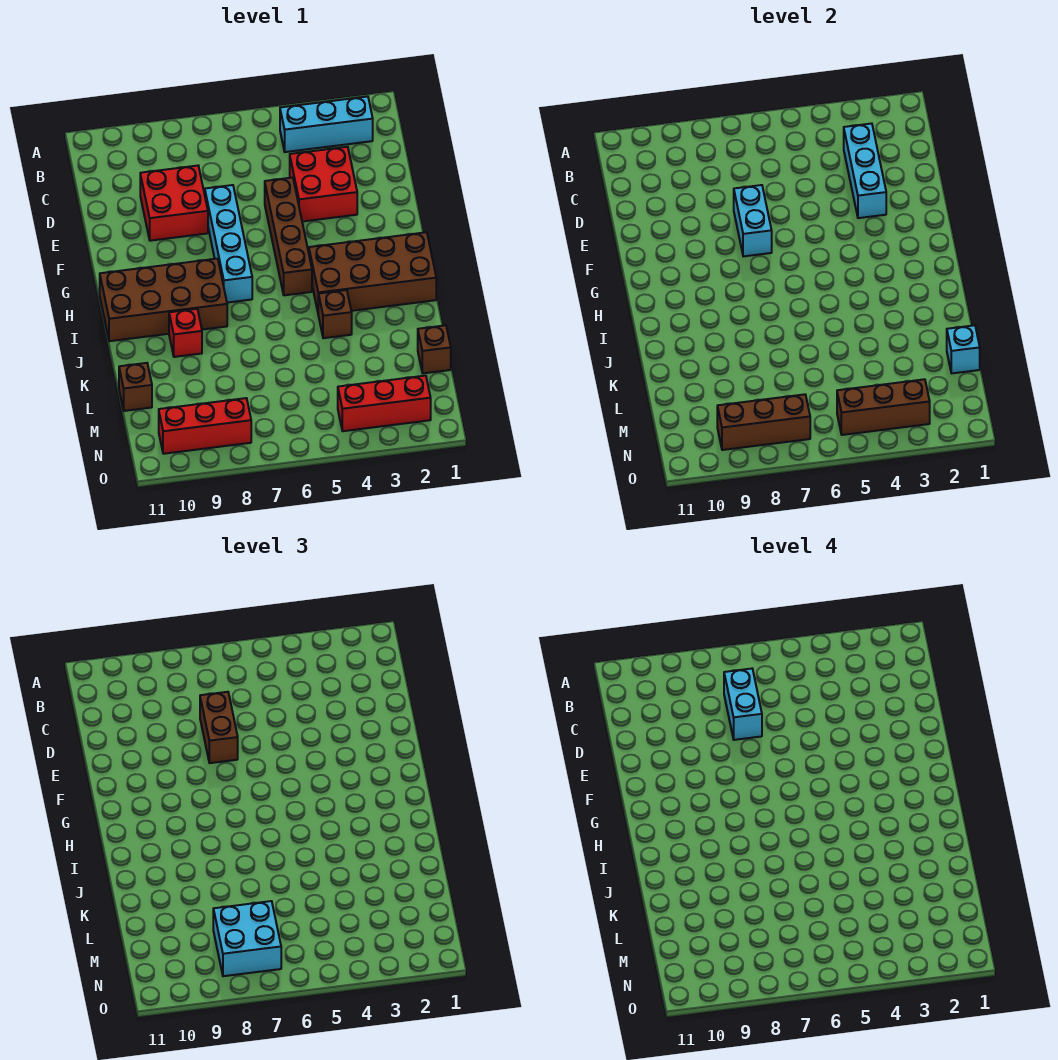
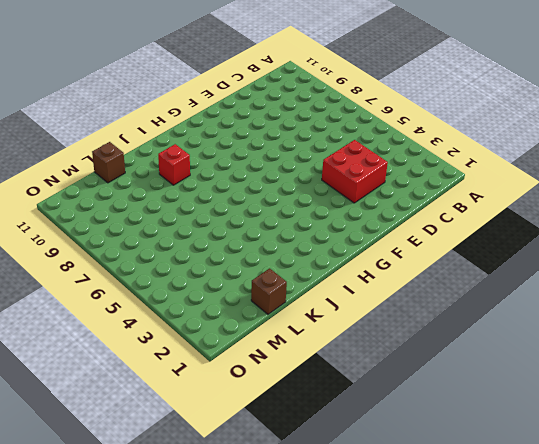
none -> cyan 1x3 brick [280,96,373,152]
none -> red 2x2 brick [140,166,208,241]
none -> brown 1x4 brick [265,178,312,295]

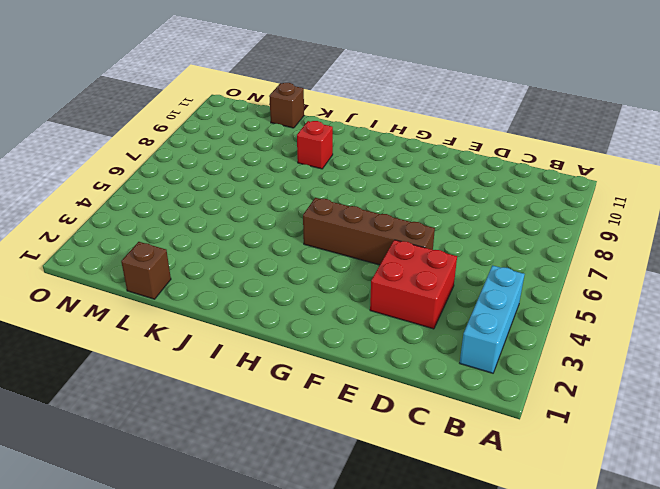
none -> red 2x2 brick [140,166,208,241]
none -> cyan 1x4 brick [205,185,252,303]
none -> brown 2x4 brick [309,232,436,311]

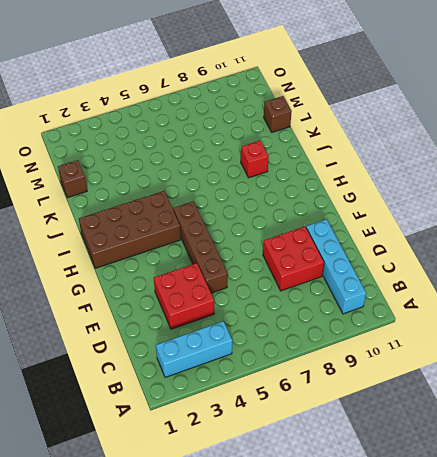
cyan 1x4 brick [306,219,366,314] -> cyan 1x4 brick moved to [205,185,252,303]
none -> brown 2x4 brick [100,259,227,341]
none -> brown 1x1 brick [318,290,352,338]
none -> red 1x3 brick [338,376,431,431]

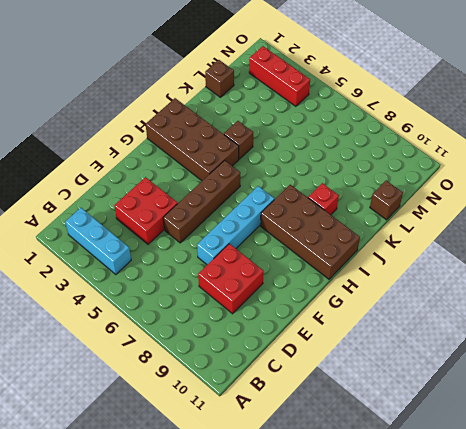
none -> red 1x3 brick [159,398,251,454]
none -> cyan 1x3 brick [844,123,886,218]
none -> cyan 1x2 brick [734,185,772,256]

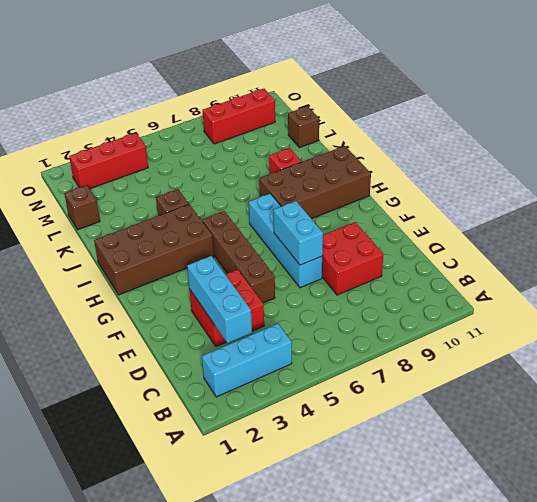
none -> cyan 1x1 brick [947,325,980,373]
none -> brown 1x3 brick [837,379,930,435]
none -> brown 1x3 brick [717,394,810,450]

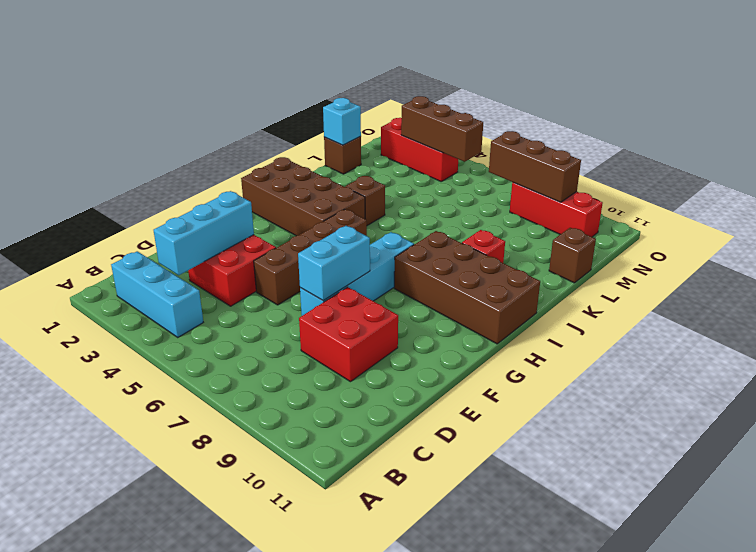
none -> brown 1x2 brick [200,692,238,763]
none -> cyan 2x2 brick [213,901,281,976]
none -> cyan 1x2 brick [724,669,762,740]

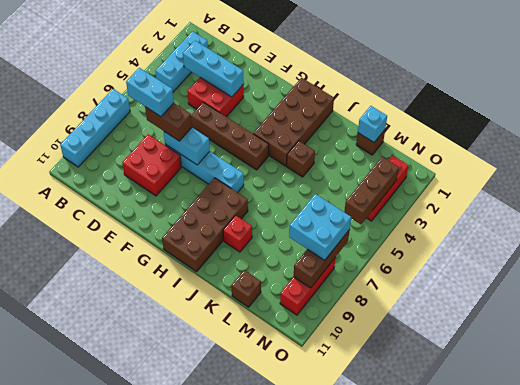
cyan 1x4 brick [60,89,130,167] -> none

